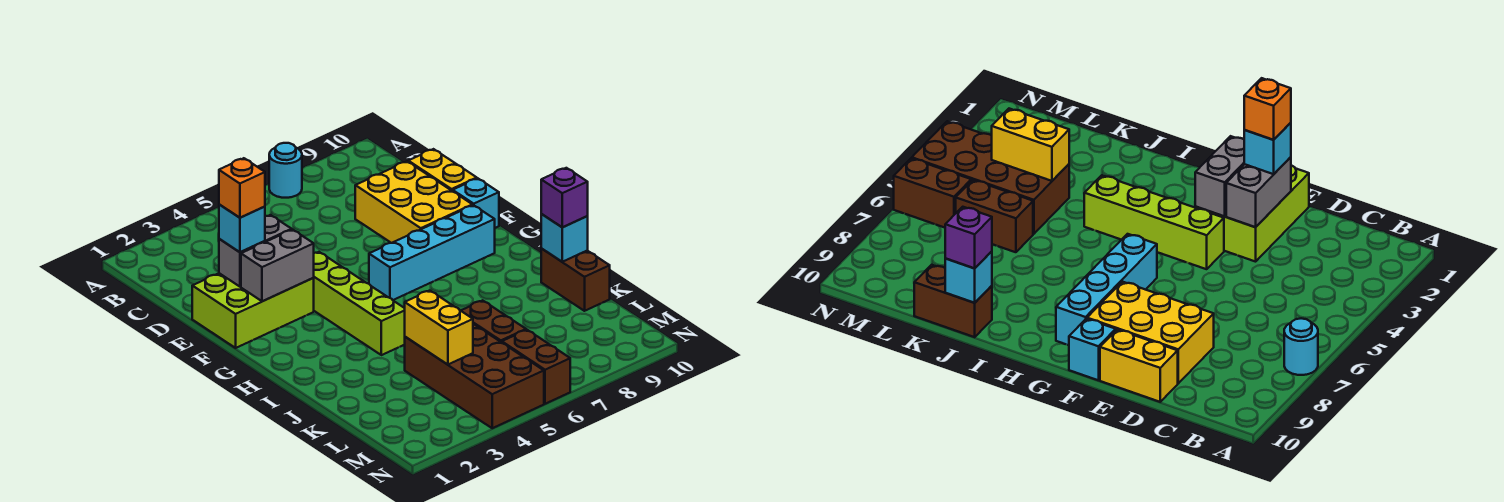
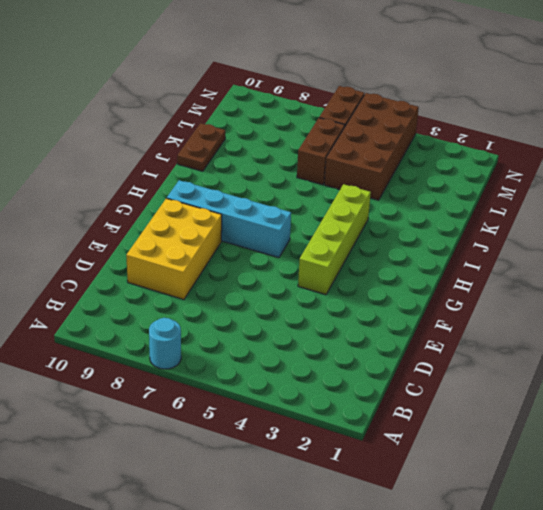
brown 1x2 plate [177,123,225,171] -> brown 1x2 brick [541,249,610,311]
none -> yellow 1x2 brick [408,149,477,191]
none -> lime 2x3 brick [192,273,314,348]
none -> cyan 1x1 brick [453,178,499,228]

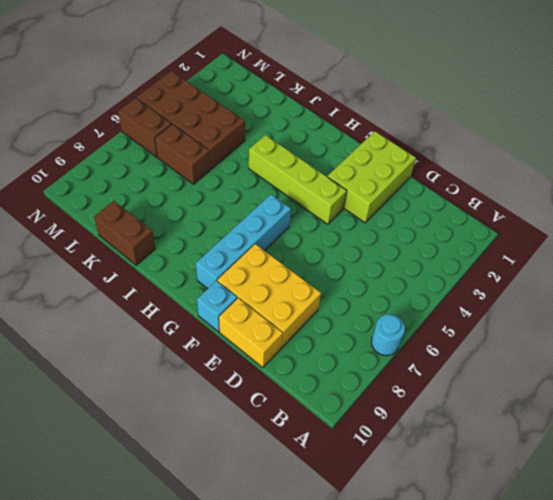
none -> grey 1x2 brick [219,215,292,287]
none -> grey 1x2 brick [241,230,314,301]
none -> cyan 1x1 brick [541,214,588,262]

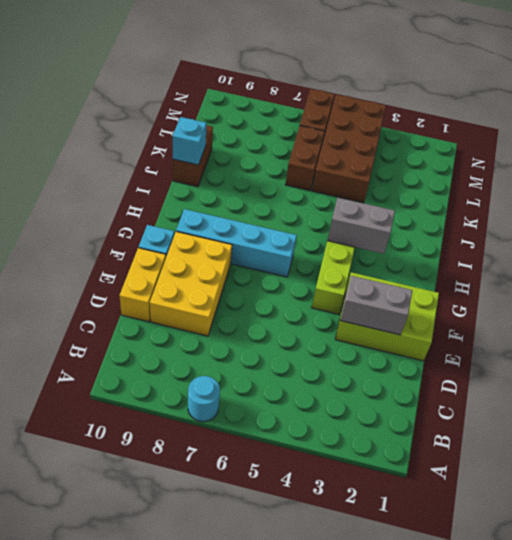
grey 1x2 brick [327,198,395,254] -> grey 1x2 brick moved to [241,230,314,301]
none -> yellow 1x2 brick [405,291,473,365]
none -> cyan 1x1 brick [219,204,265,252]
none -> purple 1x1 brick [541,168,588,227]

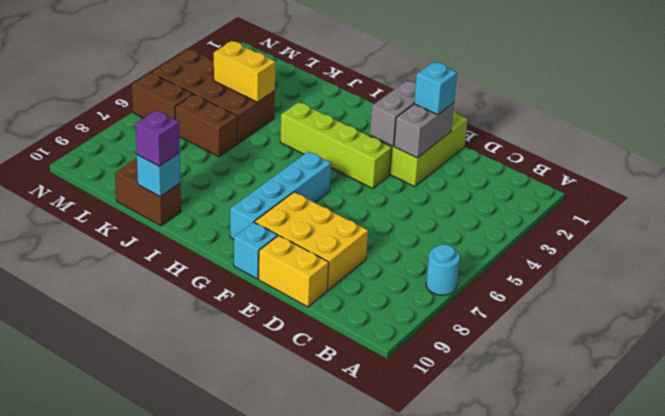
none -> orange 1x1 brick [219,158,265,218]

